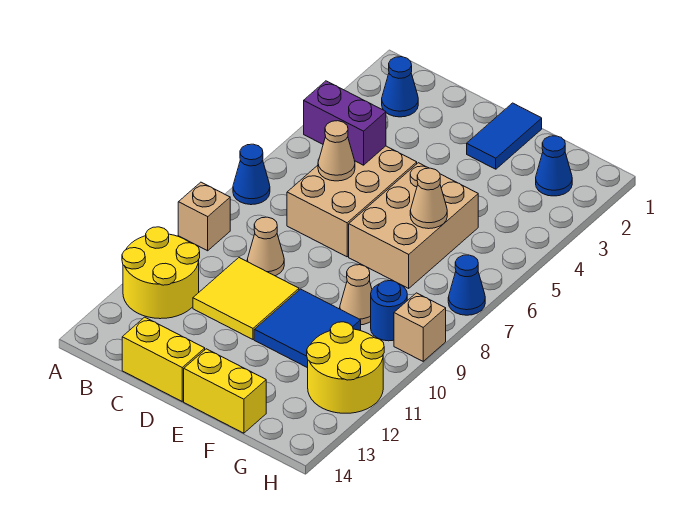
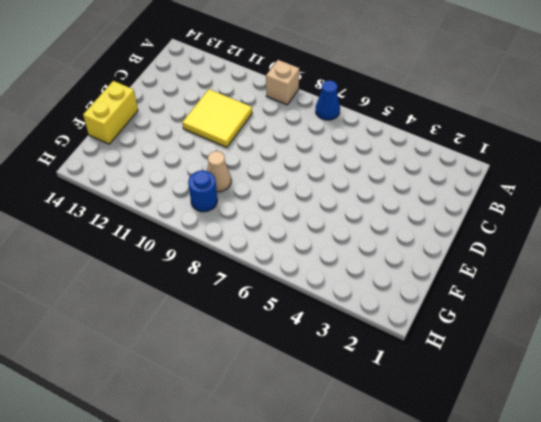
none -> yellow 2x2 round brick [122,227,200,319]
none -> blue 1x1 cone [382,57,418,117]
none -> tan 2x3 brick [287,146,417,257]

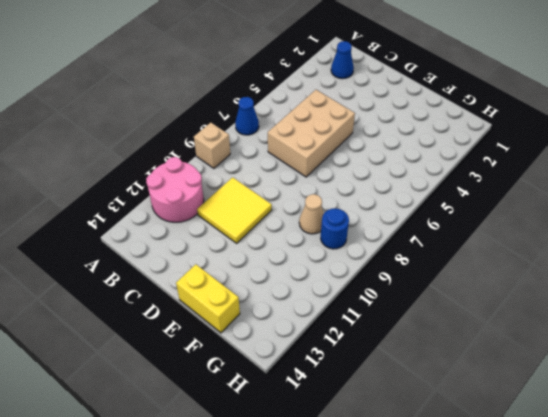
pink 2x2 round brick [146,157,204,222] -> yellow 2x2 round brick [122,227,200,319]
none -> tan 1x1 cone [247,217,284,276]
none -> yellow 1x2 brick [122,317,205,401]
none -> blue 1x2 tile [467,103,542,169]

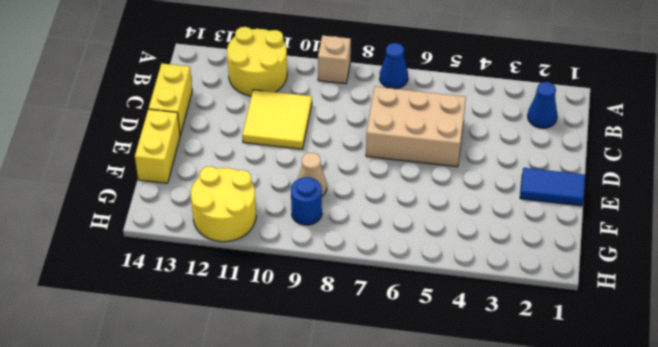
none -> tan 1x1 cone [247,217,284,276]
none -> tan 2x3 brick [349,163,478,288]
none -> blue 2x2 tile [254,289,361,368]

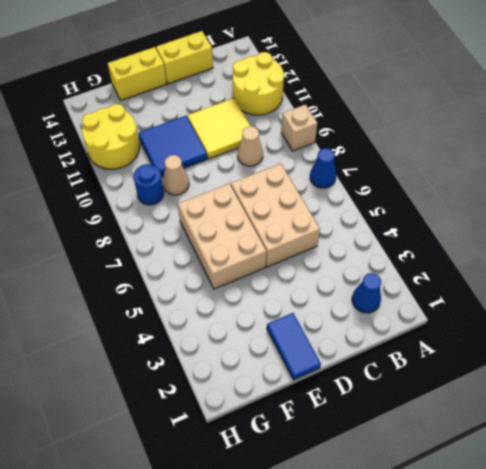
none -> blue 1x1 cone [536,136,572,196]
none -> blue 1x1 cone [448,255,485,315]
none -> tan 1x1 brick [394,293,446,361]

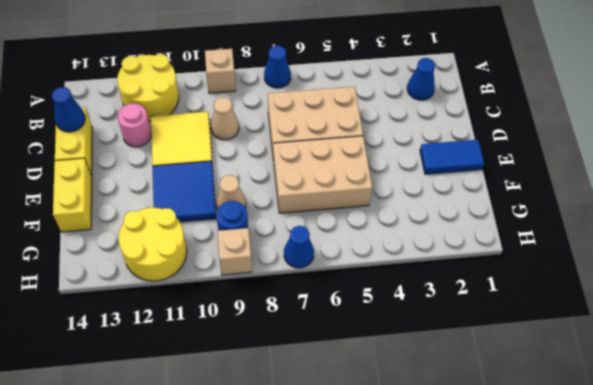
pink 1x1 round brick [118,104,151,147] -> none
blue 1x1 cone [52,87,85,132] -> blue 1x1 cone moved to [536,136,572,196]
none -> purple 1x2 brick [304,81,386,165]
none -> tan 1x1 cone [318,121,355,181]
none -> tan 1x1 cone [410,168,447,229]

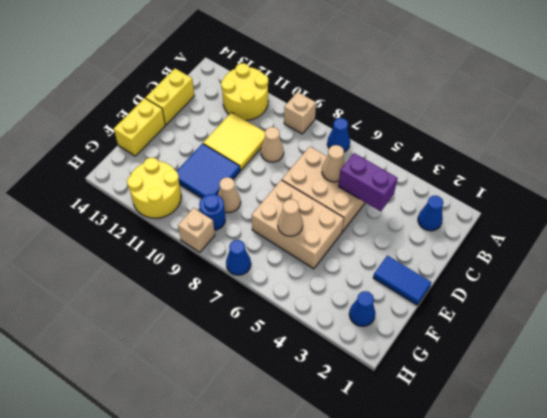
purple 1x2 brick [338,153,398,211] -> purple 1x2 brick turned to [304,81,386,165]

